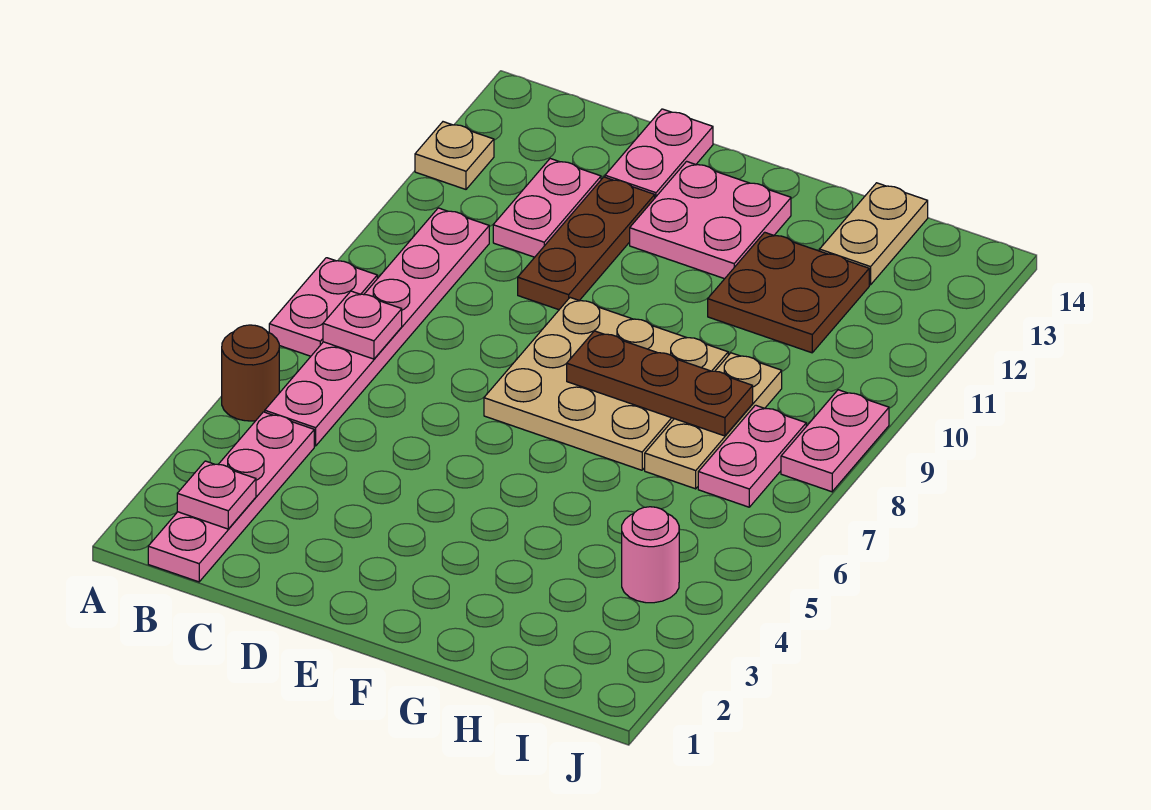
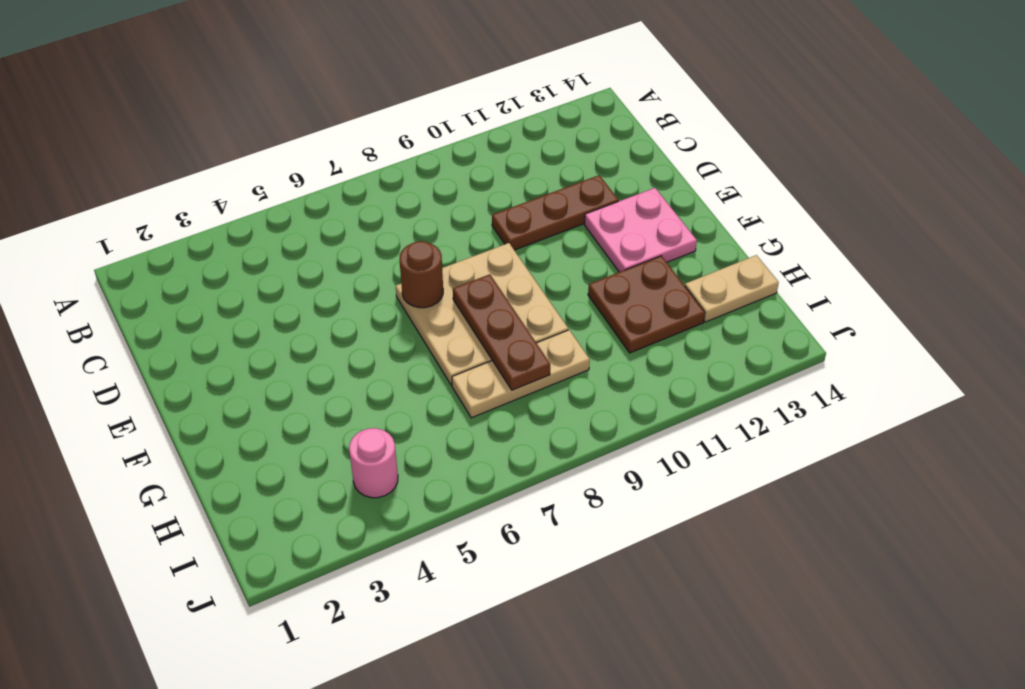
brown 1x1 round brick [399,241,443,308] -> brown 1x1 round brick moved to [222,325,279,421]
none -> pink 1x2 plate [269,258,377,356]
none -> tan 1x1 plate [415,122,494,189]
none -> pink 1x4 plate [148,412,314,582]

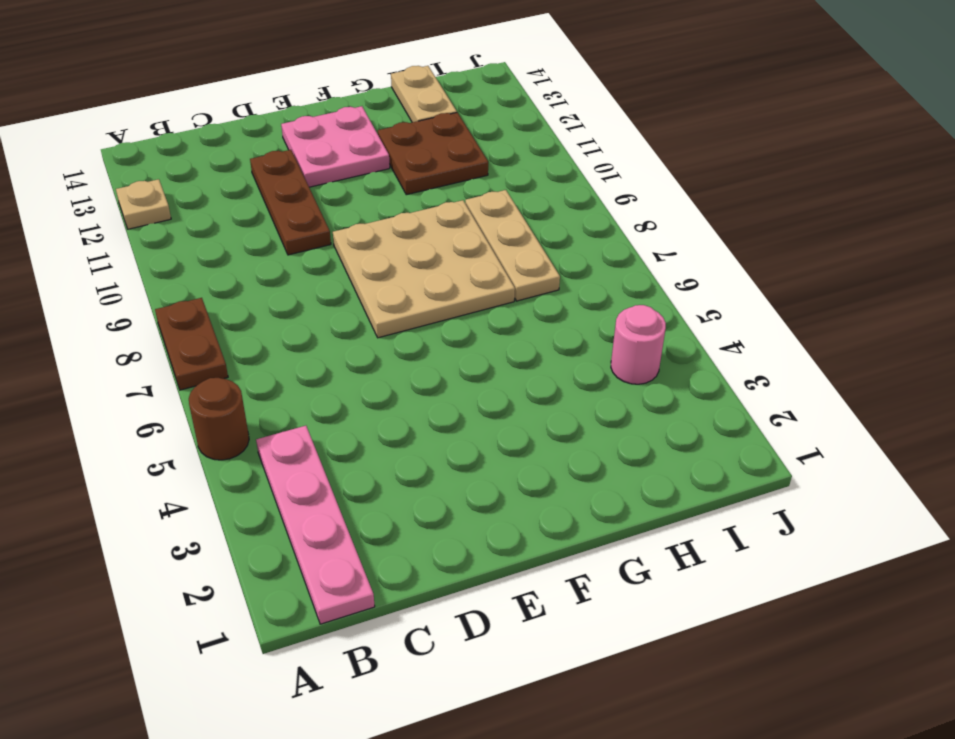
brown 1x2 plate [155,298,228,390] -> pink 1x2 plate [269,258,377,356]
none -> pink 1x6 plate [265,208,489,446]
none -> pink 1x2 plate [493,159,601,257]
none -> pink 1x2 plate [605,109,713,197]

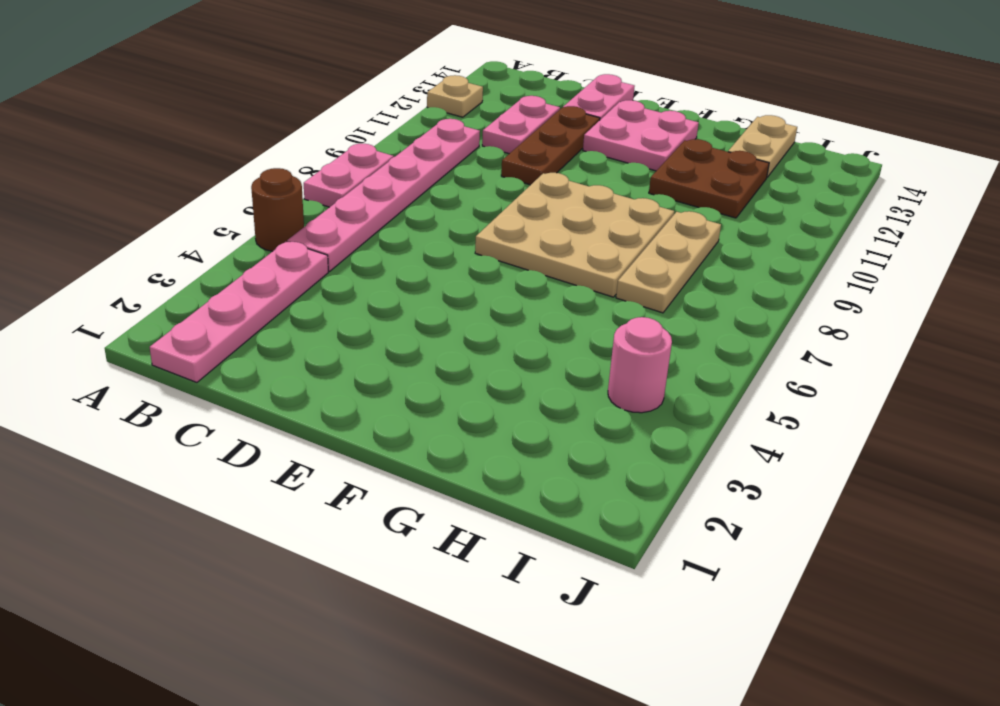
none -> pink 1x2 plate [698,405,806,507]
none -> pink 1x2 plate [781,390,889,492]
none -> pink 1x1 plate [177,461,256,529]

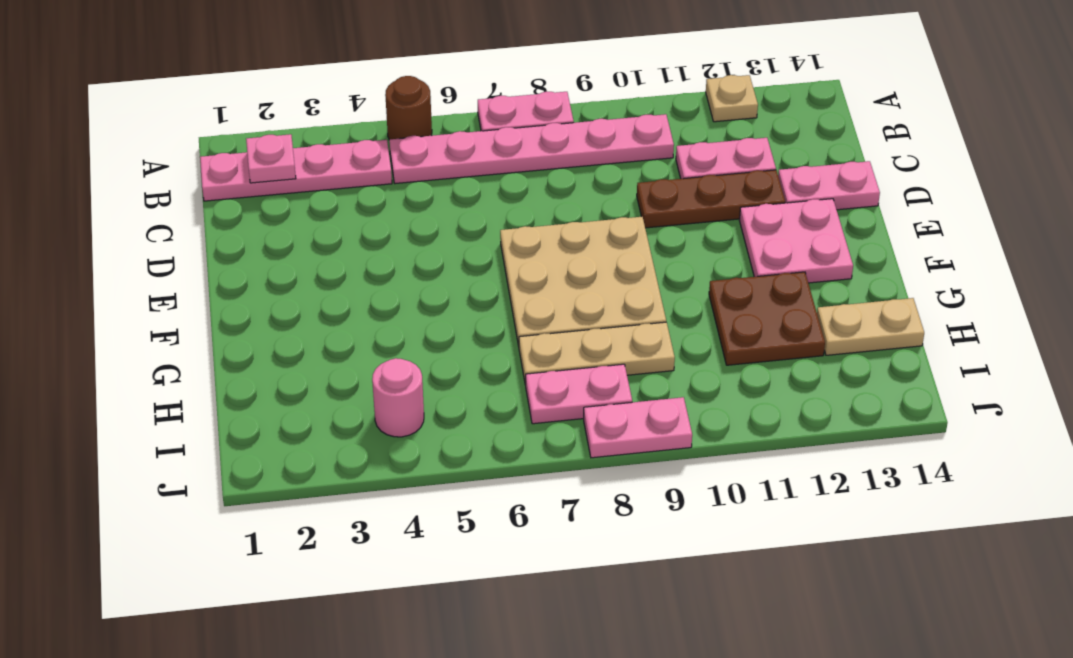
none -> pink 1x1 plate [323,291,402,359]
none -> brown 1x3 plate [567,331,753,436]

